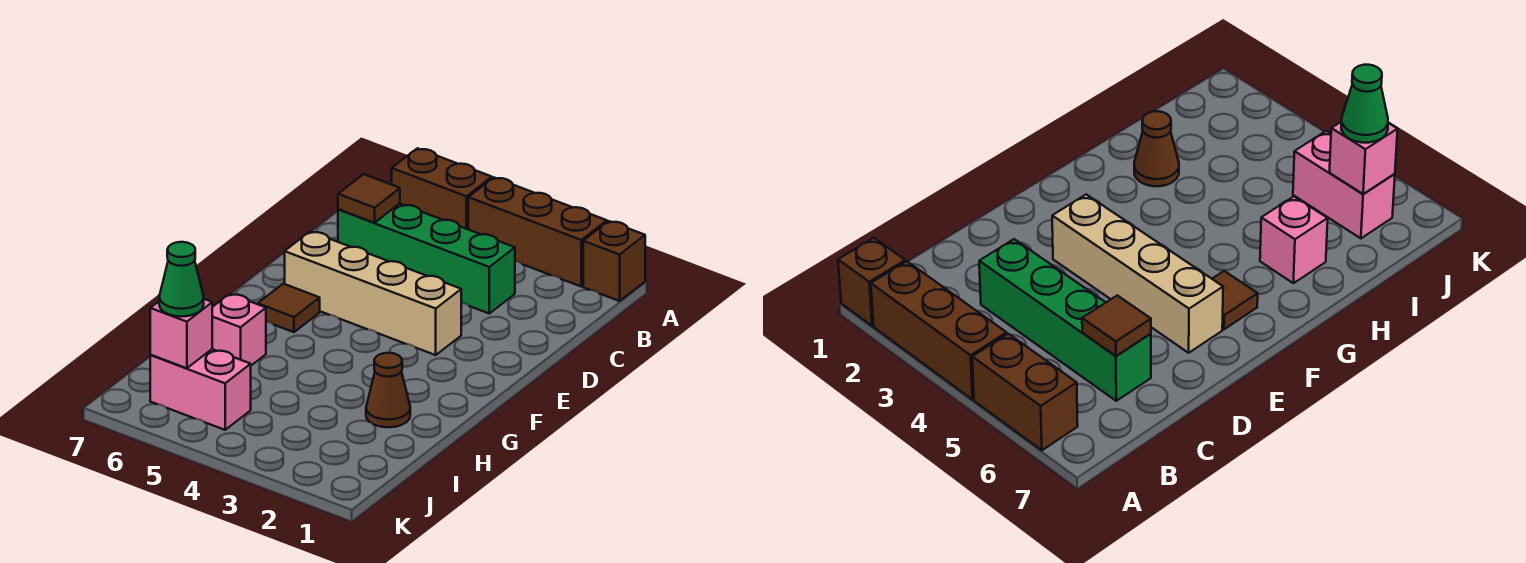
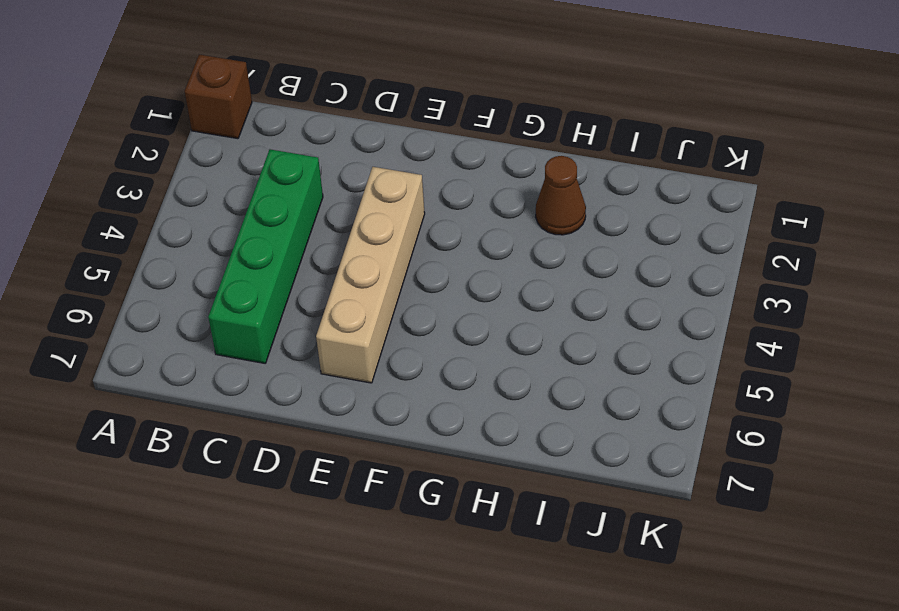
none -> brown 1x3 brick [468,178,607,286]
none -> brown 1x2 brick [392,148,492,229]
none -> brown 1x1 tile [258,284,320,332]

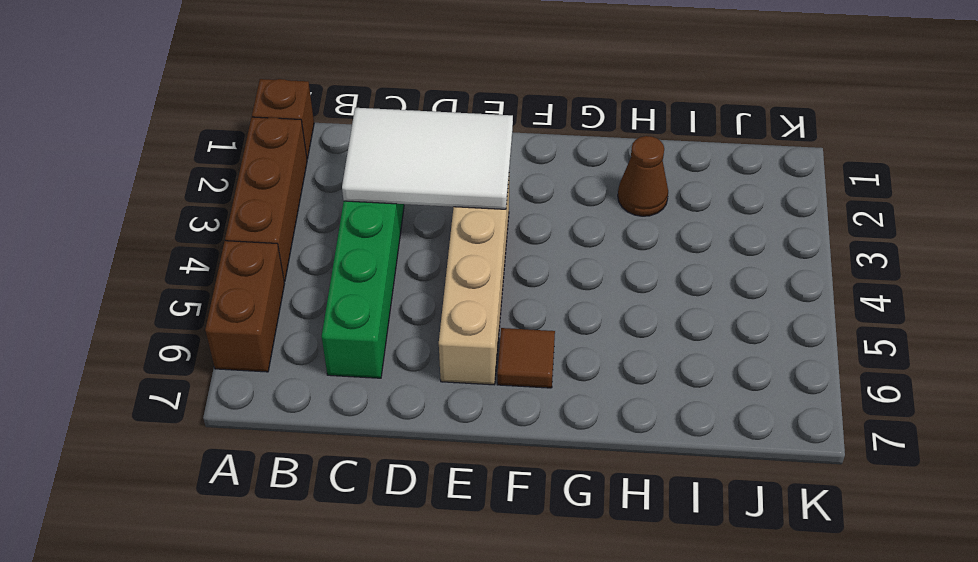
white 2x3 tile [342,108,513,209] -> none
none -> pink 1x1 brick [212,294,266,365]
none -> pink 1x2 brick [150,349,251,430]
none -> brown 1x1 tile [338,174,400,223]

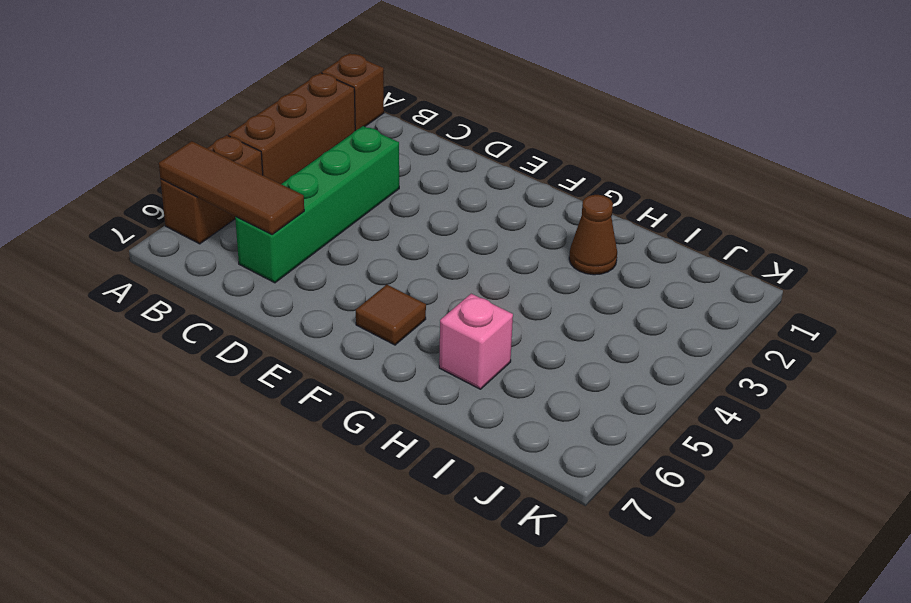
brown 1x3 tile [159,141,304,235] -> brown 1x1 tile [338,174,400,223]
none -> tan 1x4 brick [285,232,461,355]
none -> pink 1x2 brick [150,349,251,430]
none -> pink 1x1 brick [150,299,212,368]

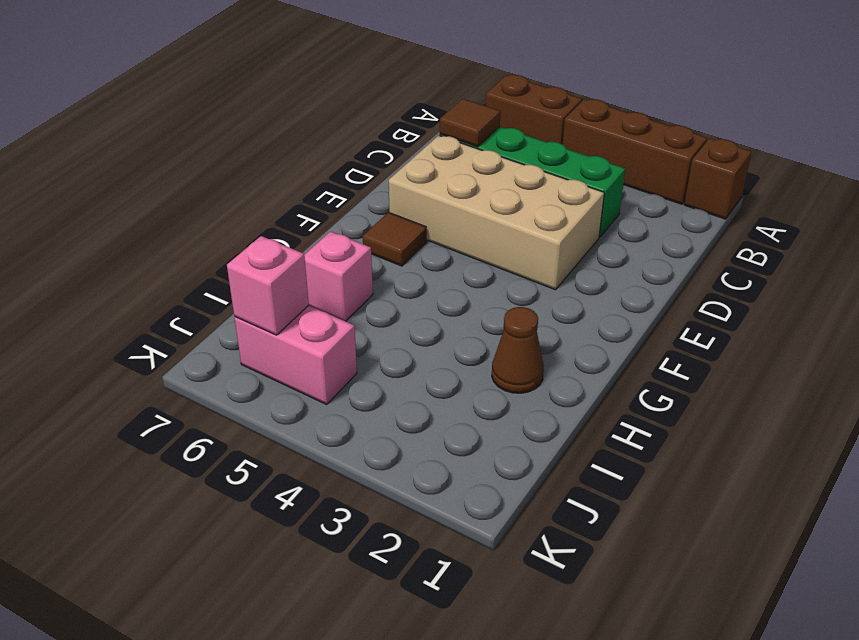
tan 2x4 brick [389,135,604,290] -> tan 1x4 brick [285,232,461,355]
none -> green 1x1 cone [159,242,204,317]

